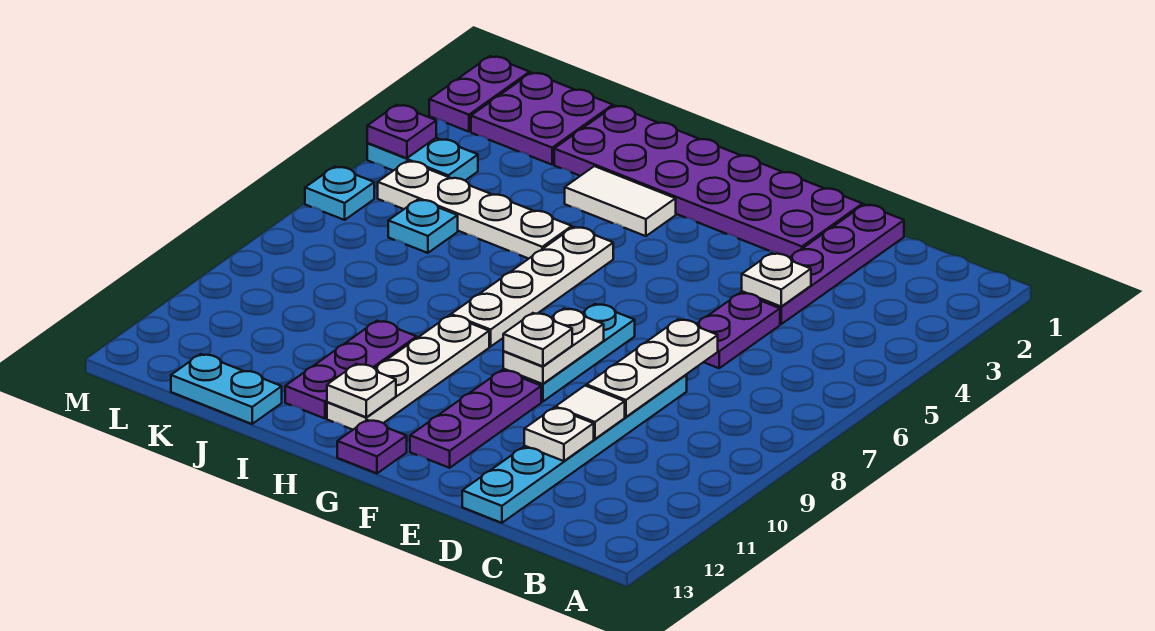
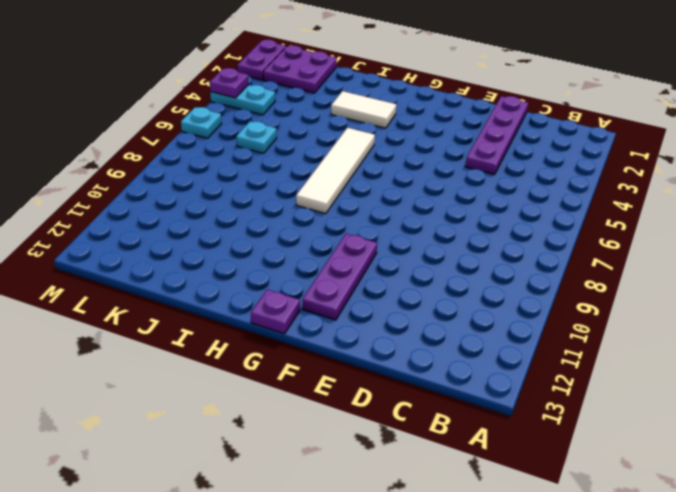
white 1x4 tile [296,128,375,214] -> white 1x4 plate [451,227,613,347]
none -> purple 1x2 plate [697,293,780,368]
none -> cyan 1x6 plate [462,374,687,523]
none -> purple 2x6 plate [554,106,863,258]

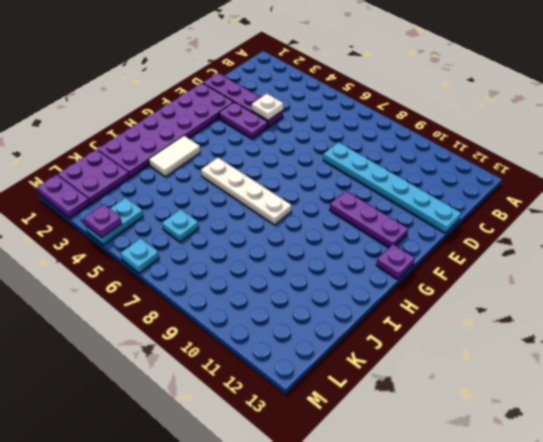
purple 1x2 plate [219,102,267,139] -> purple 1x2 plate moved to [697,293,780,368]
none -> cyan 1x3 plate [503,304,635,402]
none -> white 1x4 plate [327,315,489,430]
none -> white 1x4 plate [378,161,572,259]

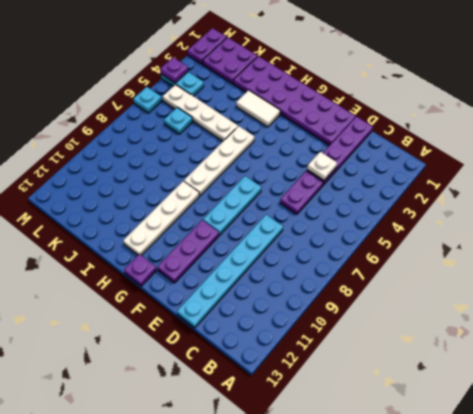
none -> purple 1x3 plate [285,321,417,418]
none -> cyan 1x2 plate [171,354,282,424]
none -> white 1x3 plate [587,319,718,417]

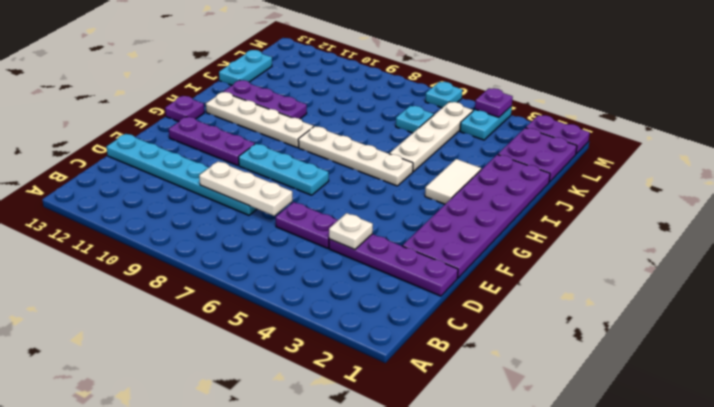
none -> white 1x1 tile [555,386,625,439]
none -> white 1x1 plate [524,408,594,461]
none -> white 1x2 plate [503,309,604,384]

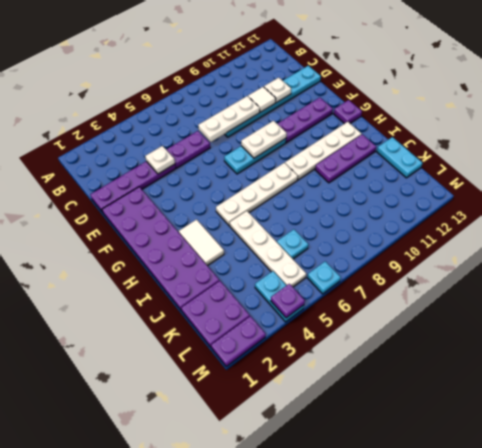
none -> white 1x1 plate [327,364,396,417]
none -> white 1x1 plate [503,313,572,366]

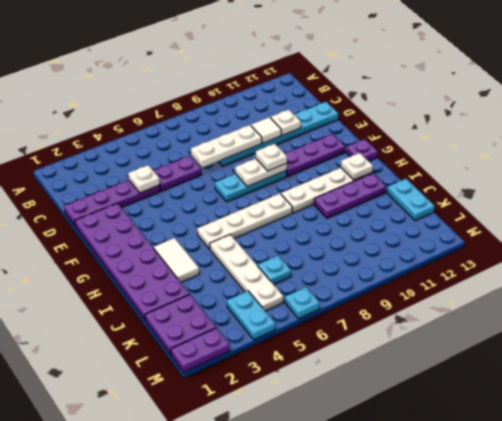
none -> purple 1x1 plate [367,105,436,158]

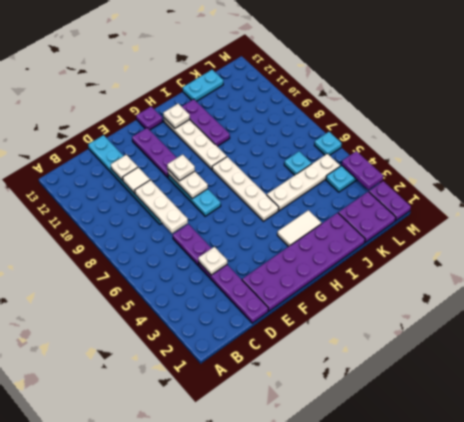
purple 1x2 plate [342,151,383,190] -> purple 1x1 plate [367,105,436,158]

